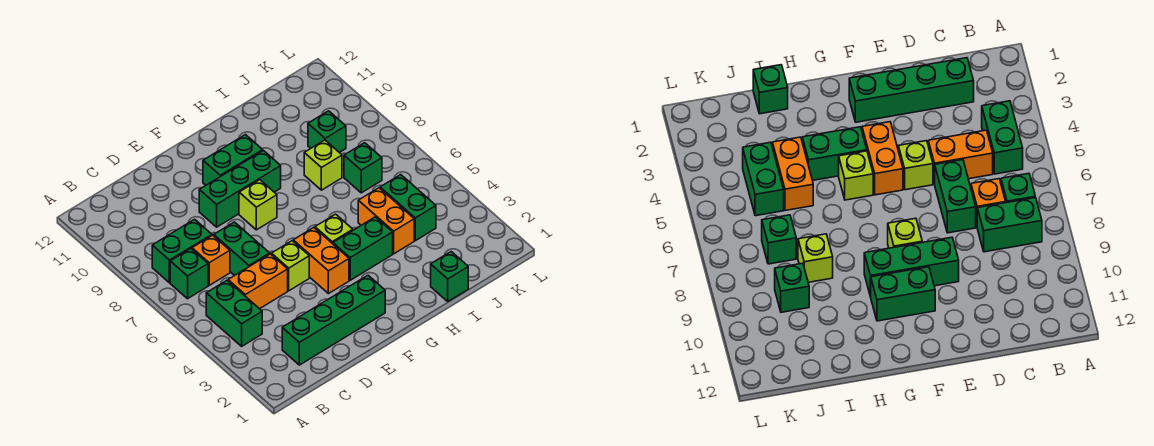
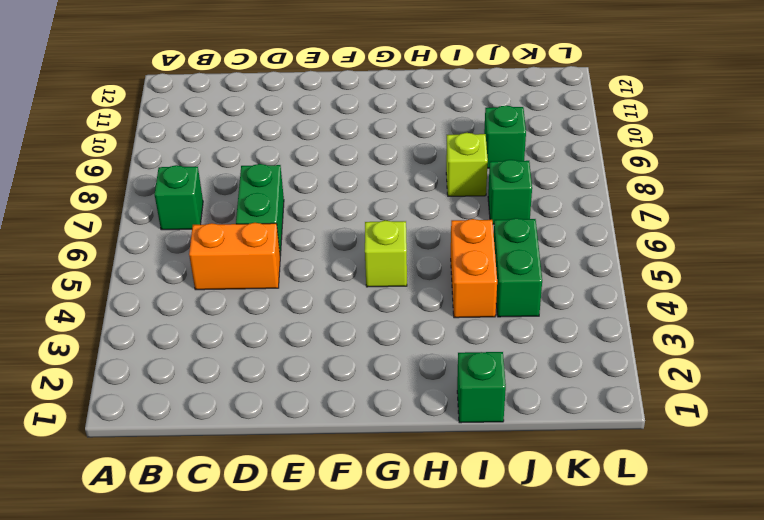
none -> green 1x2 brick [206,281,262,346]
none -> green 1x2 brick [152,219,212,283]
none -> green 1x4 brick [282,275,385,365]

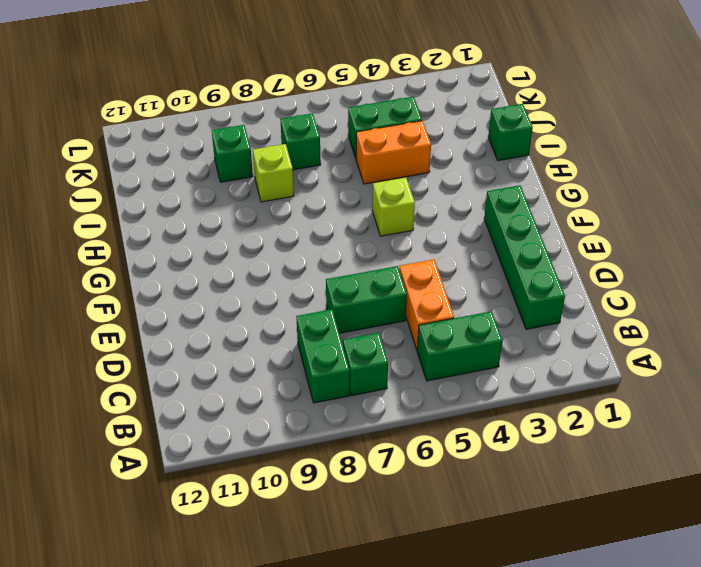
none -> orange 1x1 brick [192,235,230,285]
none -> lime 1x1 brick [272,241,309,291]
none -> green 1x3 brick [199,151,281,227]

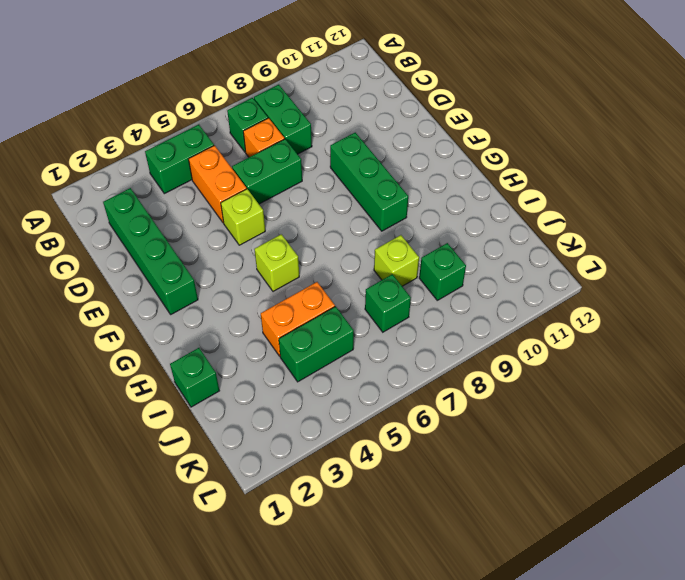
none -> orange 1x2 brick [293,228,349,294]
none -> lime 1x1 brick [239,180,277,230]
none -> green 1x2 brick [203,135,263,185]

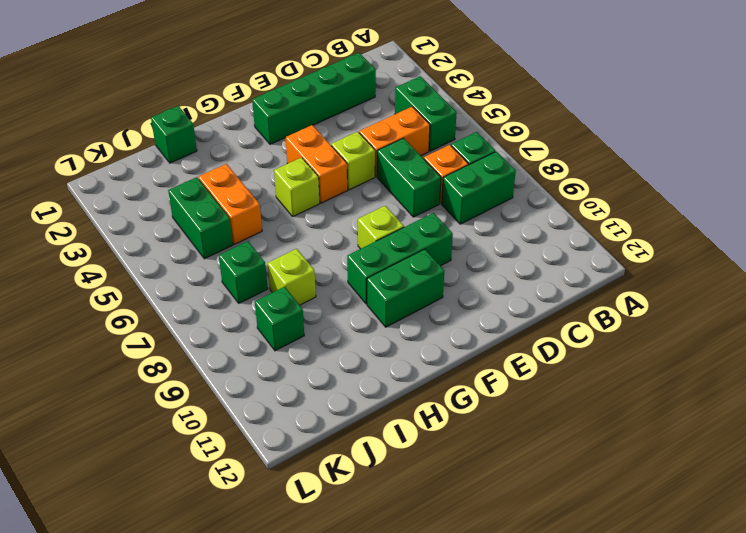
none -> green 1x2 brick [333,217,393,280]

